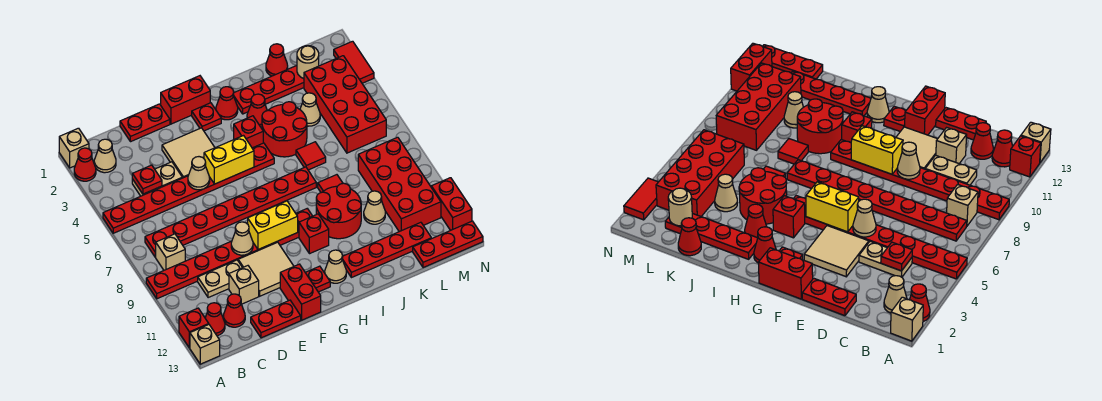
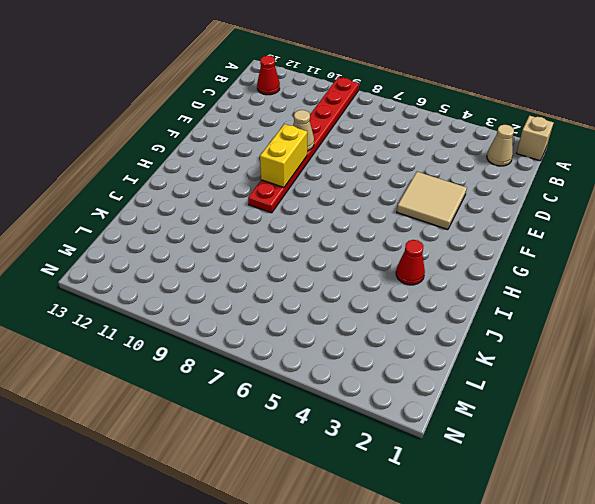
none -> red 1x1 cone [74,148,96,181]
none -> red 1x8 plate [103,143,274,233]
none -> red 1x1 brick [179,308,209,348]
none -> tan 1x1 brick [190,325,220,364]

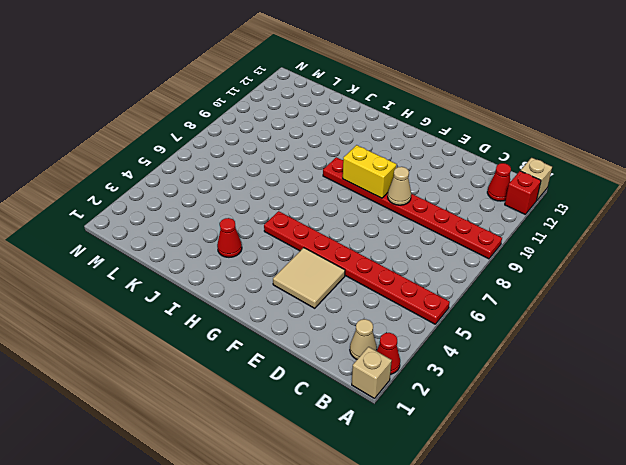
none -> red 1x8 plate [145,167,316,257]
none -> tan 1x1 brick [156,234,185,270]
none -> tan 1x2 plate [132,162,182,196]
none -> tan 1x2 plate [198,260,242,298]

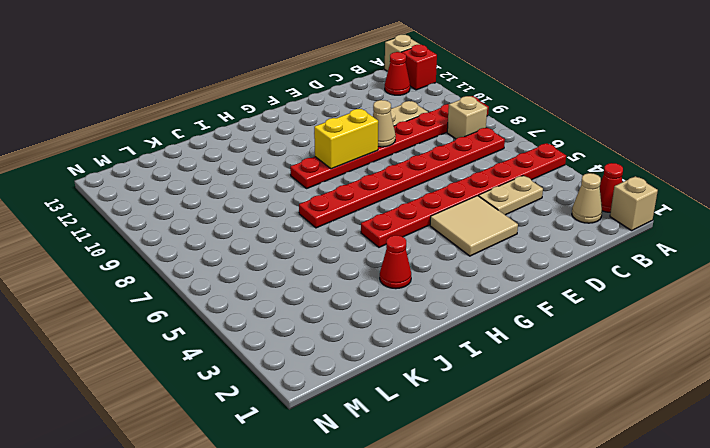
none -> red 1x1 cone [224,294,245,327]
none -> red 1x2 plate [120,104,170,142]
none -> tan 1x1 brick [229,266,259,304]
none -> red 1x2 plate [251,300,301,338]

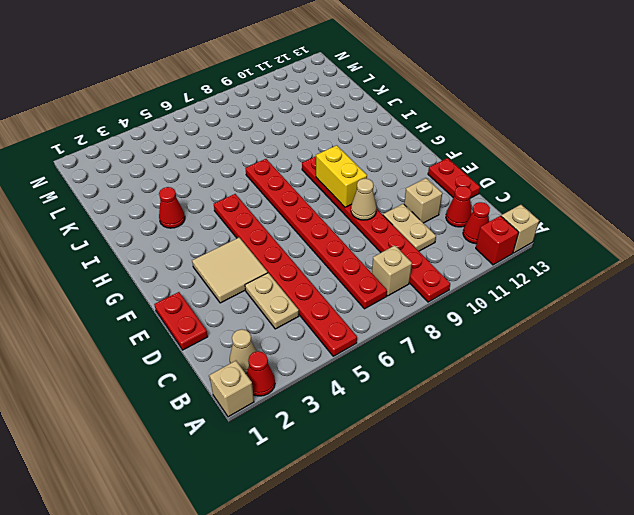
none -> tan 2x2 tile [238,242,294,296]
none -> red 1x2 brick [161,76,210,124]
none -> red 1x2 brick [280,264,321,320]
none -> red 1x1 plate [192,103,221,131]

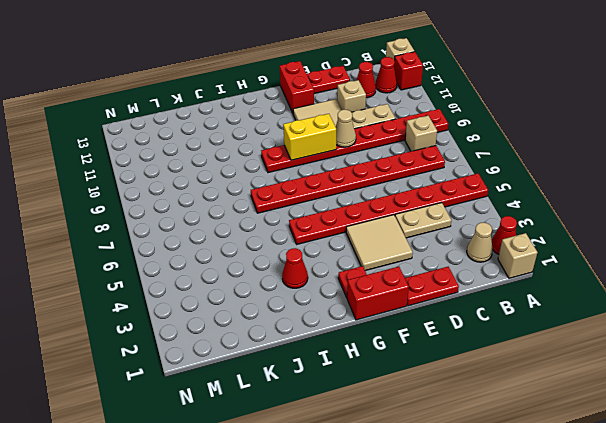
none -> red 1x1 plate [305,266,330,292]
none -> red 1x1 cone [216,87,238,120]
none -> red 1x1 brick [234,116,263,148]
none -> red 1x1 brick [299,214,329,254]

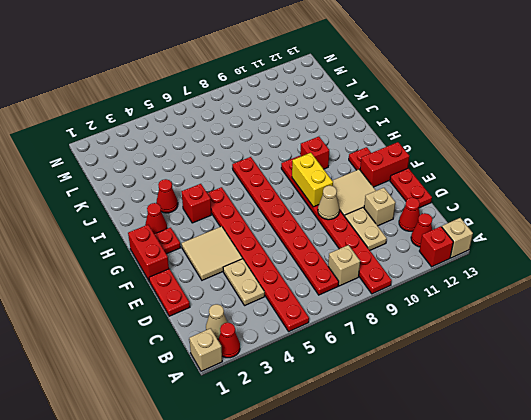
none -> tan 1x1 cone [325,250,346,283]
none -> red 1x4 plate [234,66,304,114]
none -> red 2x2 round brick [262,102,307,157]
none -> red 2x2 round brick [316,183,361,239]

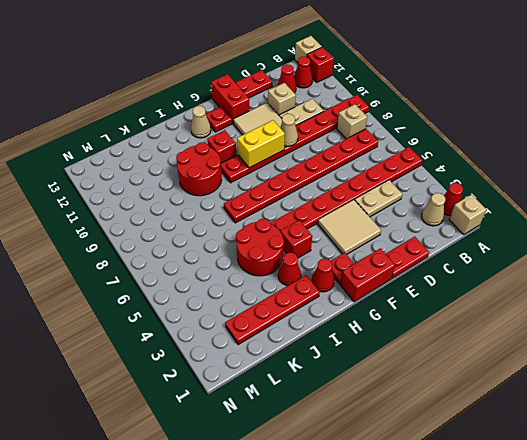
none -> red 1x4 plate [342,222,431,278]
none -> red 1x1 tile [296,142,326,170]
none -> red 1x1 tile [318,175,343,193]
none -> red 1x1 cone [266,44,288,76]

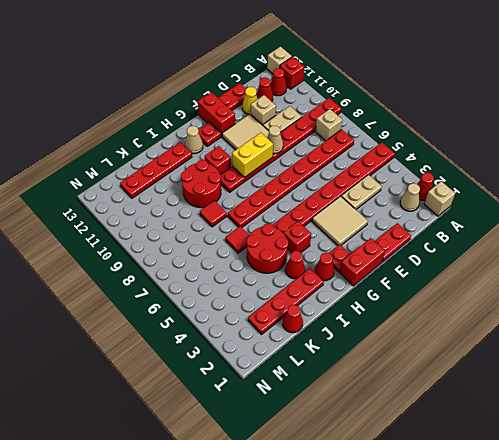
yellow 1x1 cone [242,87,258,114] -> none
none -> tan 1x1 cone [300,93,320,126]
none -> tan 1x1 cone [364,191,385,224]
none -> red 2x4 brick [304,56,386,153]
none -> red 2x4 brick [358,137,441,232]

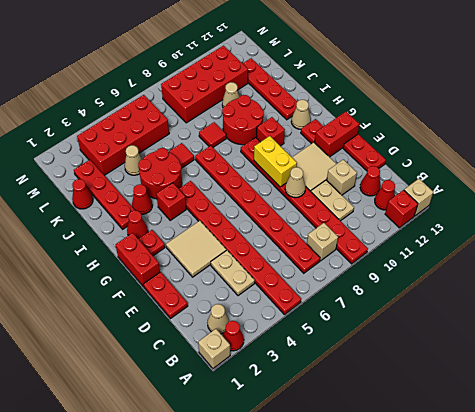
none -> red 1x3 plate [413,221,483,268]
none -> red 1x2 tile [334,41,374,83]
none -> red 1x2 brick [431,178,472,230]
none -> red 1x1 plate [132,165,162,194]

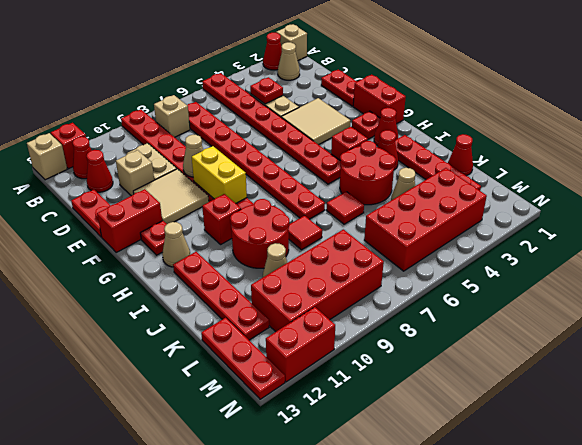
none -> red 1x2 tile [334,41,374,83]
none -> tan 1x1 cone [188,157,210,190]
none -> yellow 1x2 brick [204,136,254,184]
none -> tan 1x1 round brick [297,46,319,79]

